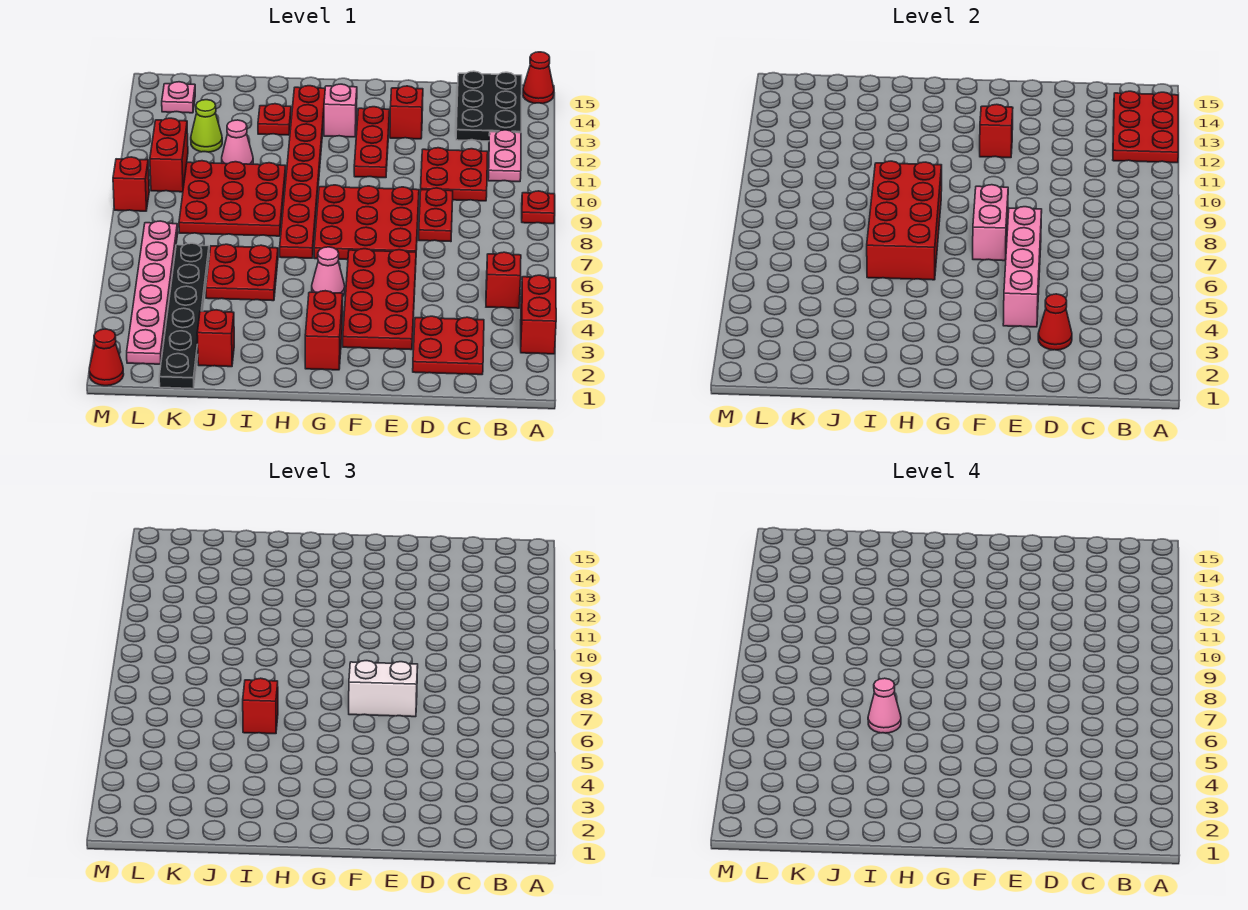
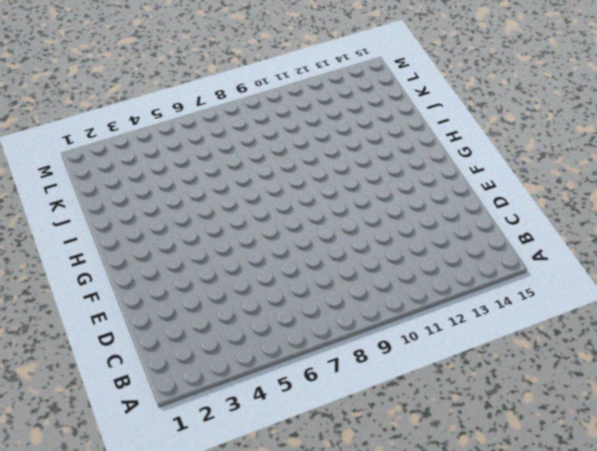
none -> red 1x2 brick [521,275,556,354]
none -> red 1x1 plate [522,191,555,224]
none -> red 1x1 cone [523,52,554,104]
none -> red 1x1 brick [486,252,521,308]

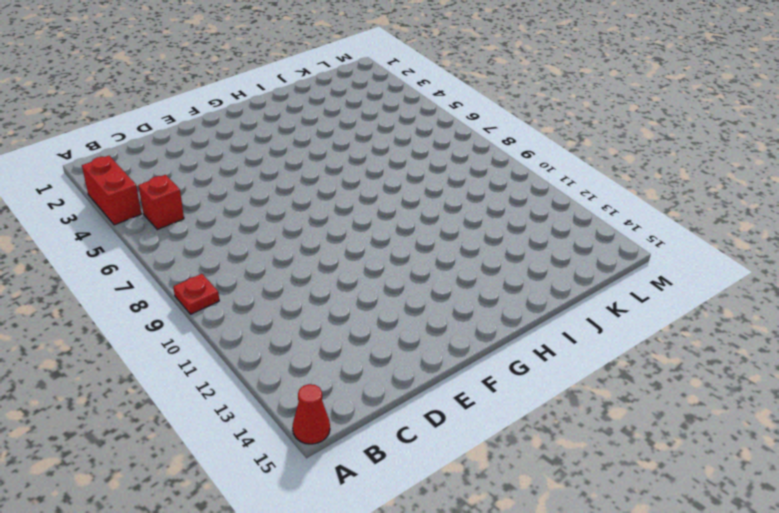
none -> pink 1x2 plate [488,130,521,182]
none -> black 2x3 plate [456,71,522,141]
none -> red 2x2 plate [413,316,484,375]
none -> red 2x2 plate [421,148,488,201]

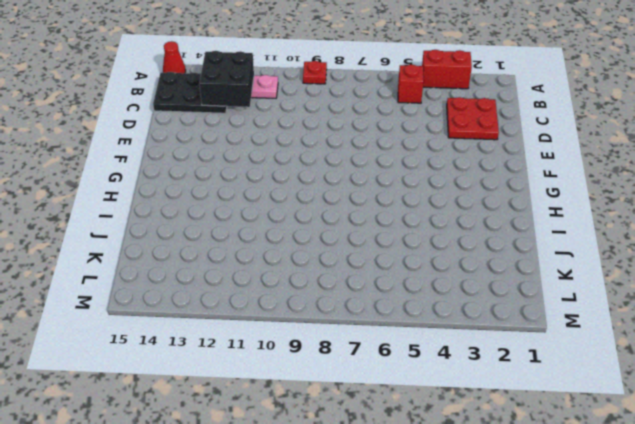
black 2x2 brick [199,51,254,107] -> red 2x3 plate [1113,91,1178,163]
none -> red 2x2 plate [421,148,488,201]
none -> red 1x2 plate [419,188,453,242]
none -> red 2x4 plate [343,249,416,350]
none -> red 3x3 plate [314,185,419,260]

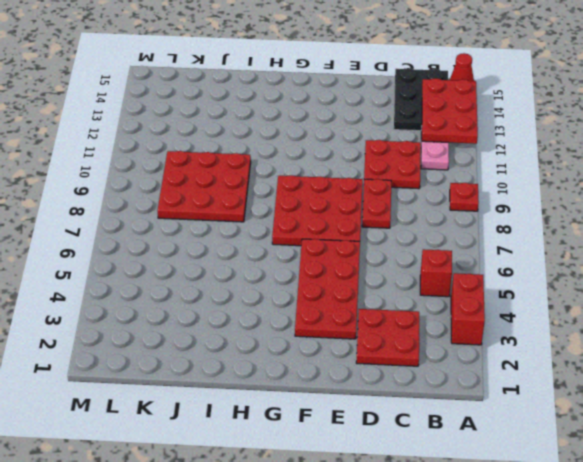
none -> red 1x1 brick [390,86,423,139]
none -> red 1x3 plate [354,107,390,178]
none -> red 1x2 brick [305,291,343,370]
none -> pink 1x1 cone [312,247,345,296]

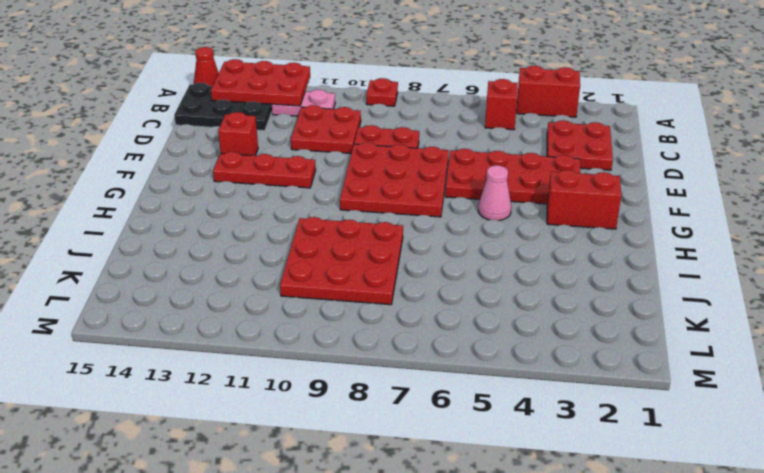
none -> pink 1x1 brick [324,84,357,137]
none -> red 1x8 plate [280,86,325,258]
none -> red 2x2 plate [206,244,278,301]
none -> red 1x1 plate [258,104,291,135]

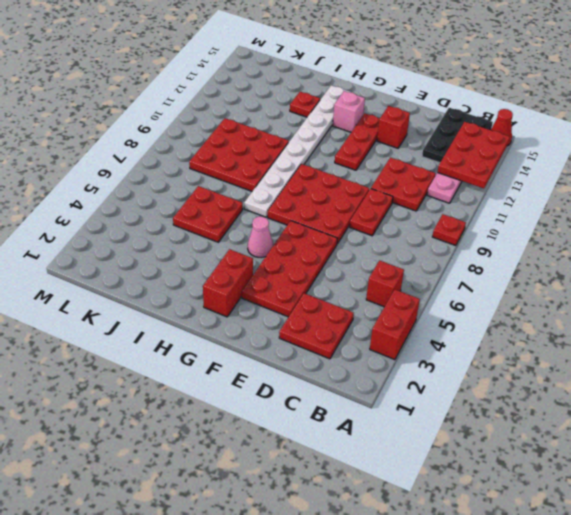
white 1x8 plate [244,85,350,217] -> red 1x8 plate [280,86,325,258]
none -> red 1x1 brick [197,310,234,367]
none -> pink 1x1 cone [222,120,253,164]
none -> black 1x6 plate [159,243,209,389]
none -> lime 1x1 cone [191,100,222,152]

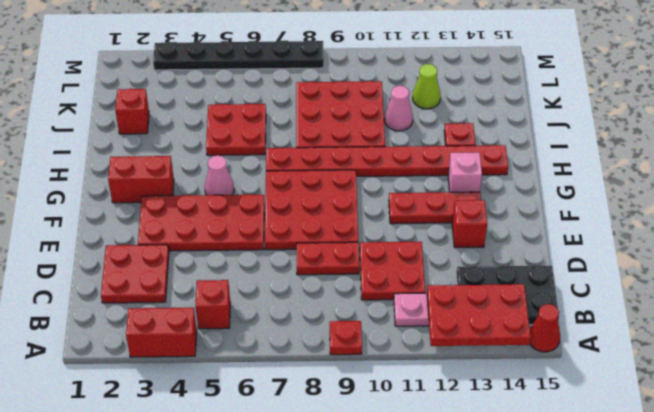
black 1x6 plate [153,41,324,70] -> black 1x6 plate moved to [159,243,209,389]
none -> pink 1x6 plate [127,221,178,364]
none -> red 1x2 brick [150,118,188,192]
none -> pink 1x1 plate [162,82,195,113]
none -> red 1x1 cone [89,329,124,386]

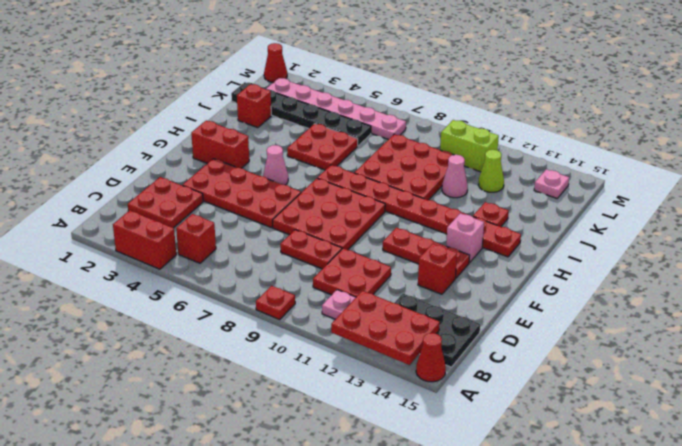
lime 1x2 brick [440,120,499,172] -> red 1x2 brick [150,118,188,192]
none -> red 1x1 brick [113,157,149,211]
none -> red 1x1 cone [1038,294,1072,350]
none -> pink 1x4 brick [1003,207,1042,327]
none -> pink 1x2 brick [973,185,1008,261]

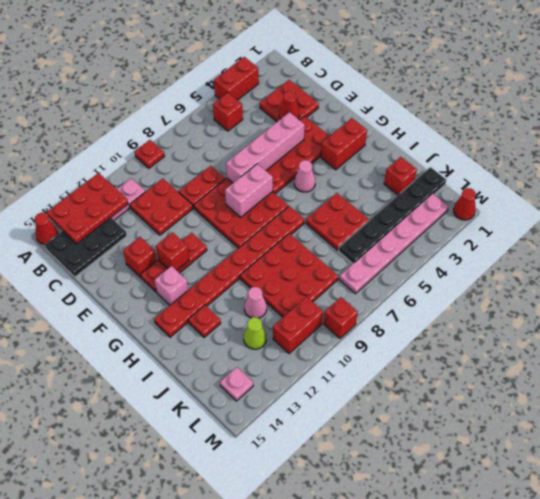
none -> red 2x4 brick [867,161,942,280]
none -> white 1x2 brick [349,661,418,717]
none -> red 1x1 brick [243,678,278,734]
none -> pink 1x1 cone [868,678,901,733]

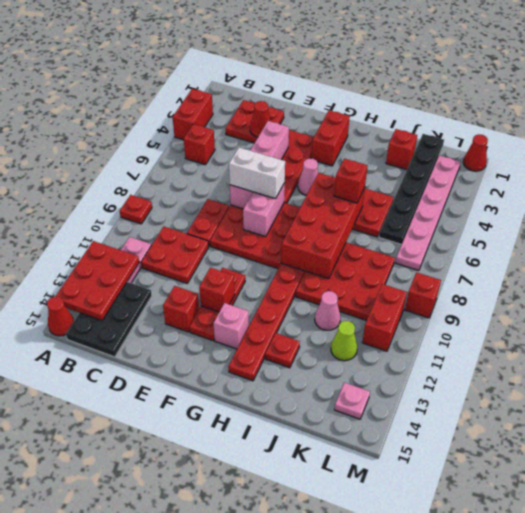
none -> pink 1x1 cone [868,678,901,733]

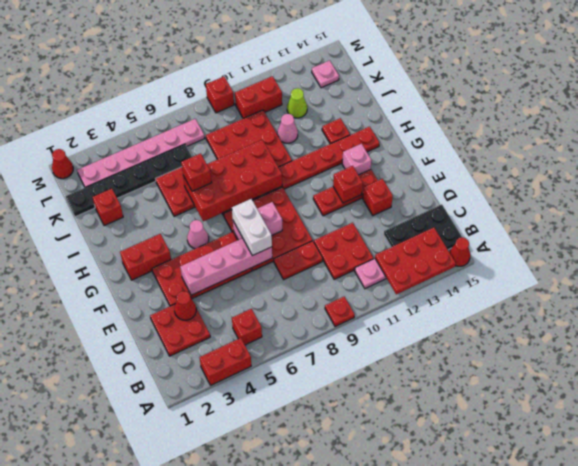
none -> pink 1x1 cone [868,678,901,733]

